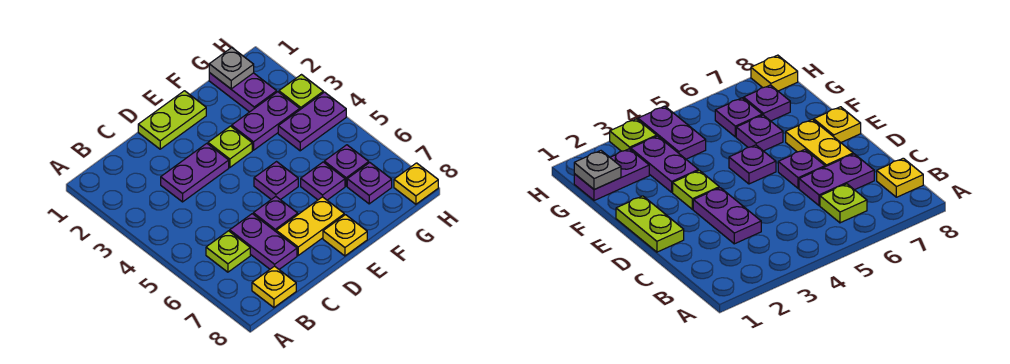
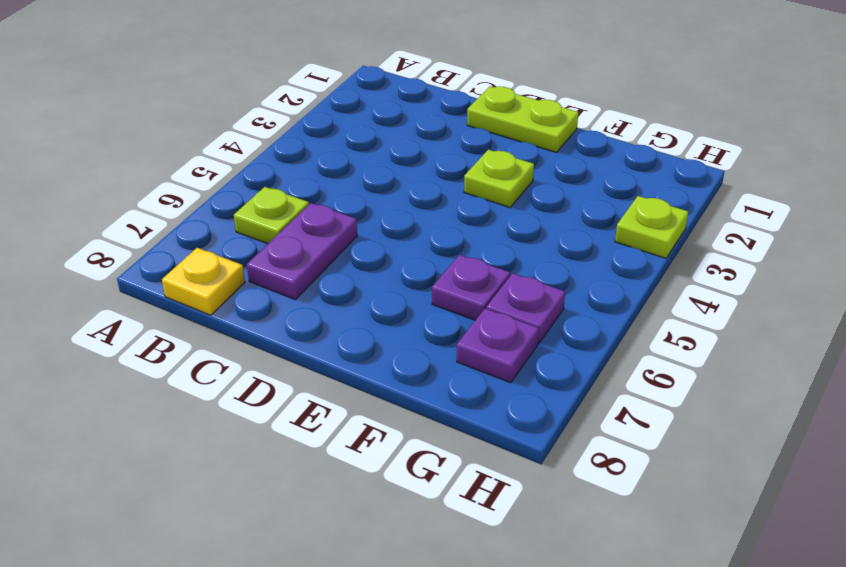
none -> purple 1x2 plate [161,143,229,202]
none -> purple 1x1 plate [253,197,298,231]
none -> yellow 1x2 plate [276,197,344,255]

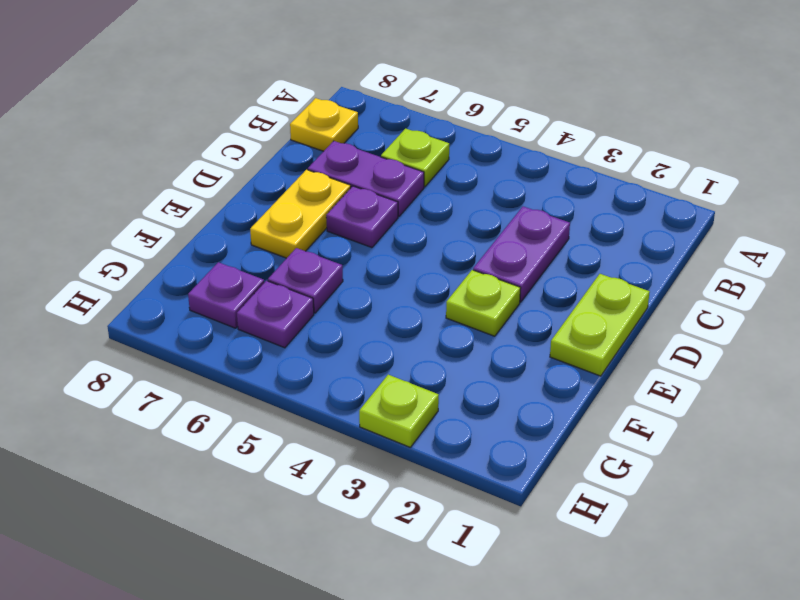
none -> purple 1x1 plate [254,162,298,200]
none -> yellow 1x1 plate [323,215,367,256]
none -> purple 1x2 plate [232,92,300,150]

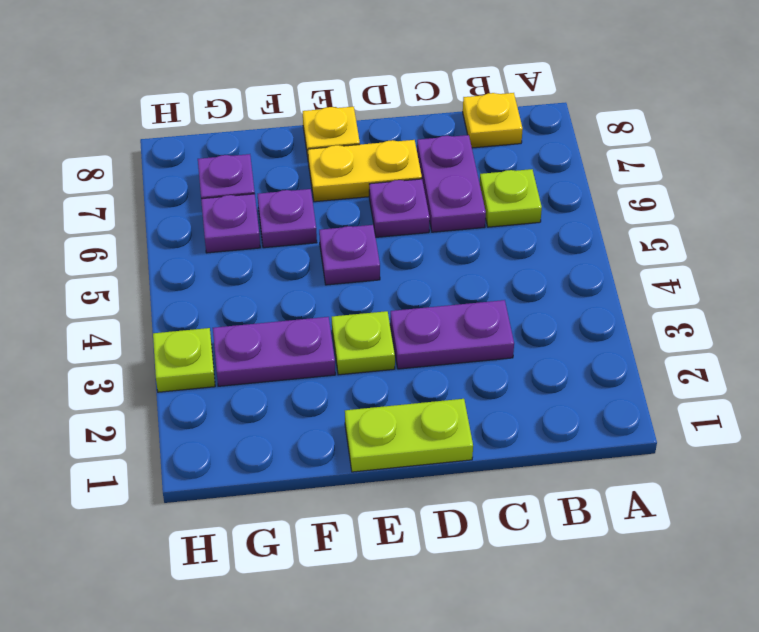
none -> purple 1x2 plate [209,73,277,112]
none -> purple 1x2 plate [278,92,346,151]
none -> yellow 1x1 plate [394,163,438,204]

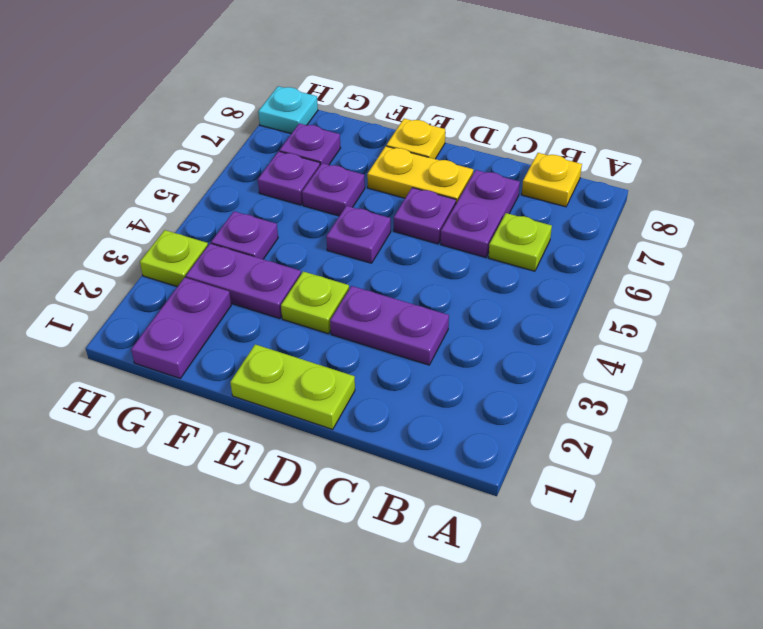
purple 1x1 plate [211,211,278,259] -> purple 1x2 plate [278,92,346,151]
cyan 1x1 plate [258,86,318,134] -> yellow 1x1 plate [394,163,438,204]
none -> grey 1x1 plate [209,48,254,89]

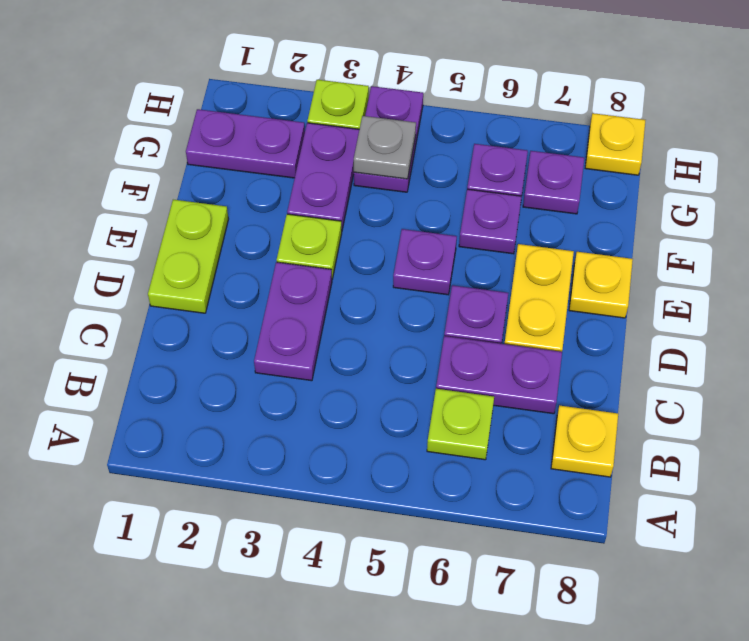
grey 1x1 plate [354,116,416,179] -> grey 1x1 plate moved to [209,48,254,89]

